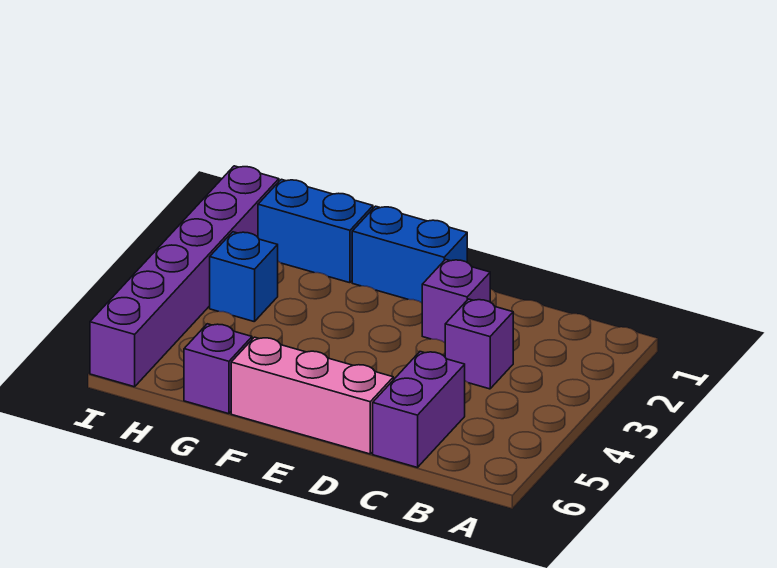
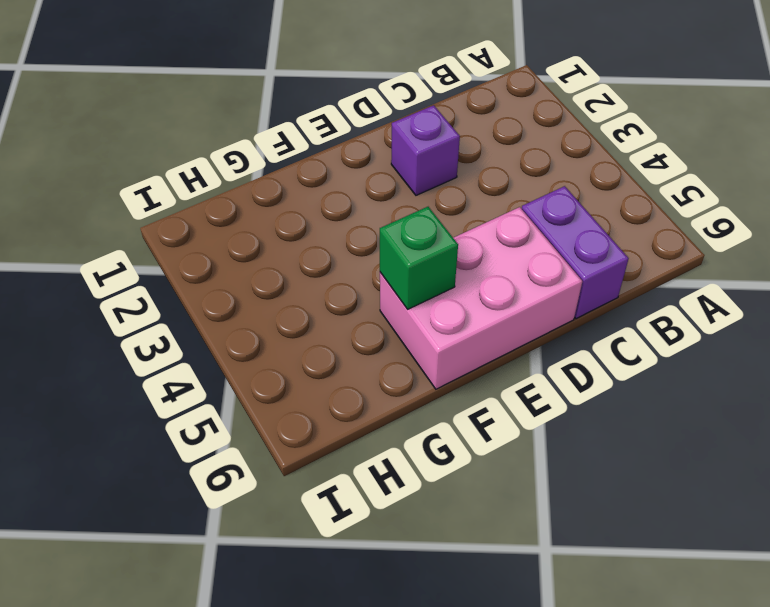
pink 2x3 brick [380,207,582,389] -> pink 1x3 brick [231,337,393,454]
green 1x1 brick [380,207,458,309] -> none
none -> purple 1x1 brick [445,299,513,389]
none -> blue 1x2 brick [352,206,467,303]

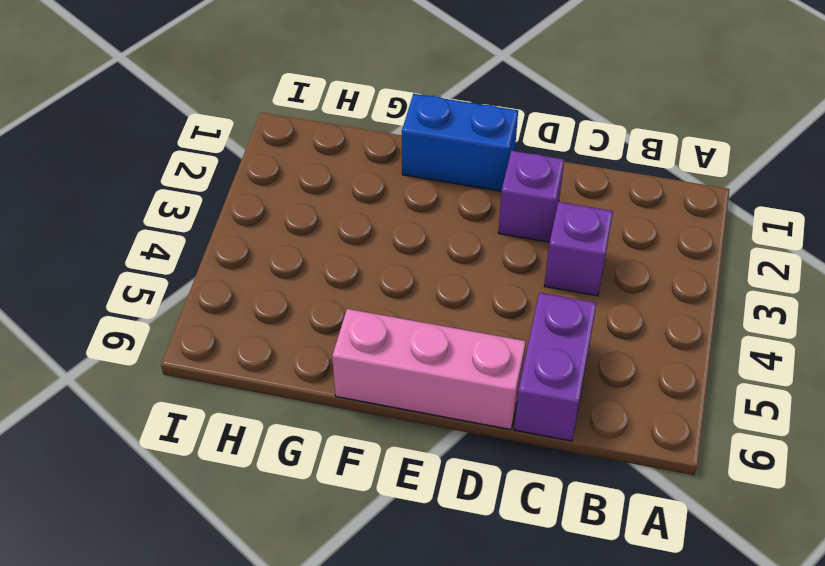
none -> blue 1x2 brick [258,179,373,283]
none -> purple 1x1 brick [184,324,252,414]

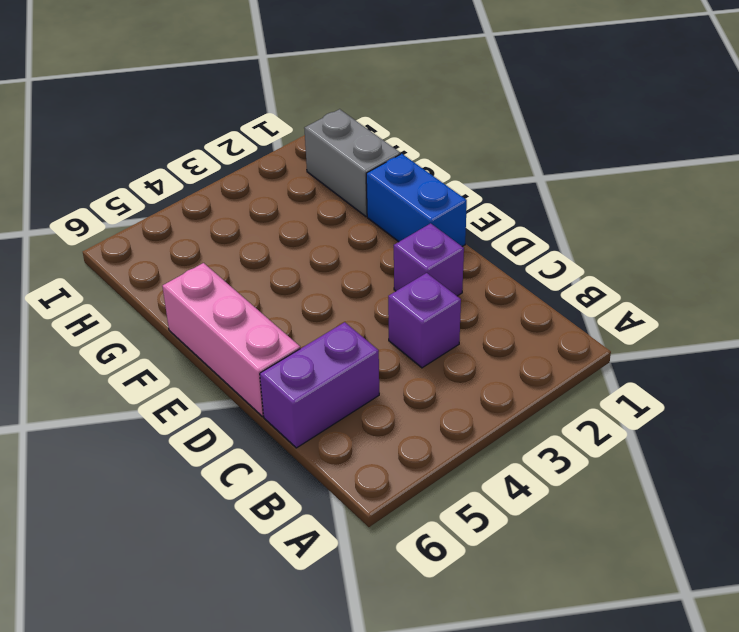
grey 1x2 brick [304,109,400,216] -> blue 1x2 brick [258,179,373,283]
none -> purple 1x1 brick [184,324,252,414]
none -> blue 1x1 brick [210,232,278,322]

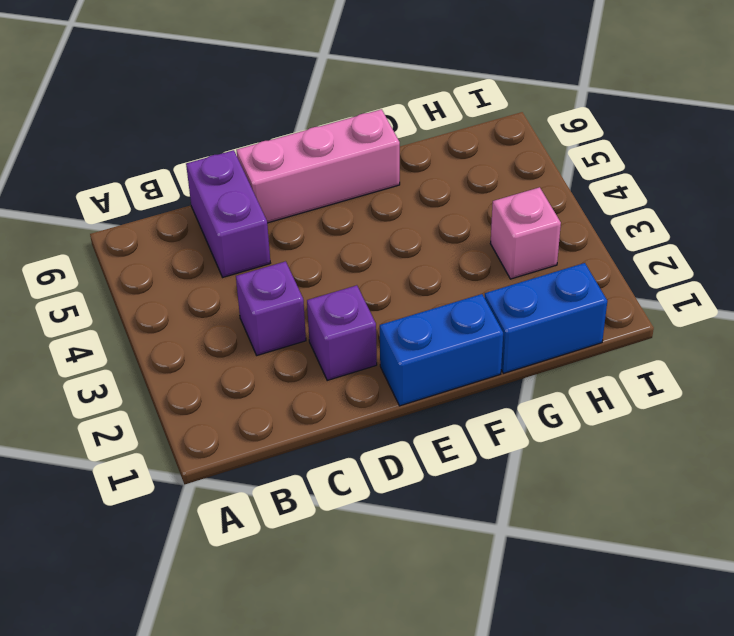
pink 1x1 brick [491,187,561,279] -> blue 1x1 brick [210,232,278,322]
none -> purple 1x1 brick [184,324,252,414]
none -> purple 1x6 brick [90,166,279,387]

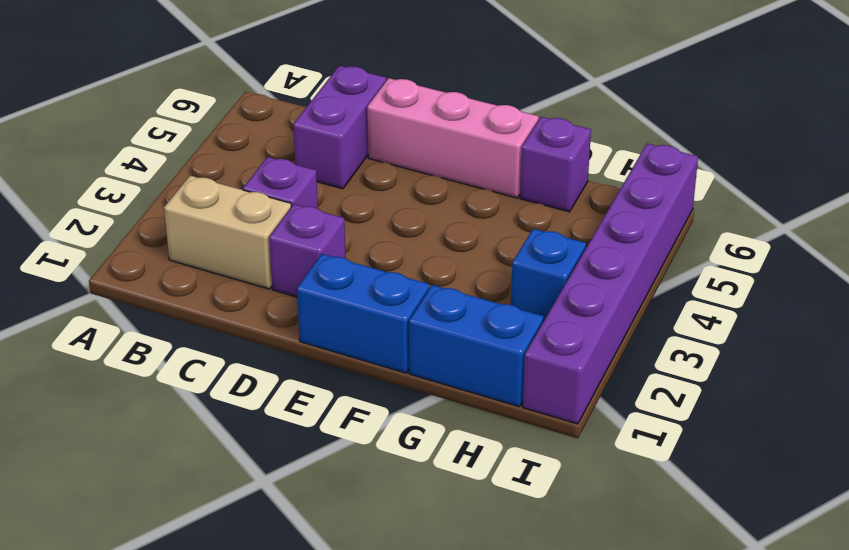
tan 1x2 brick [164,176,291,289] -> none

